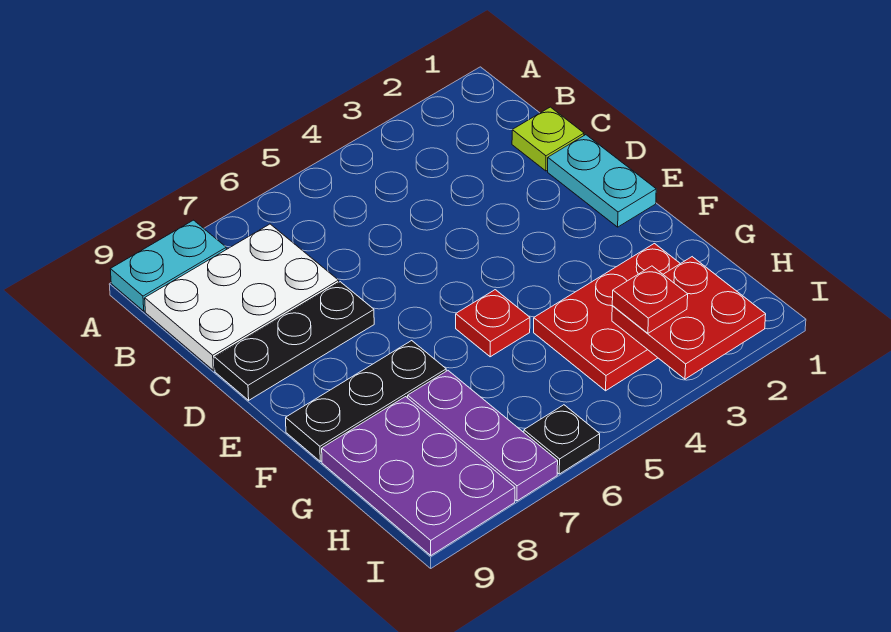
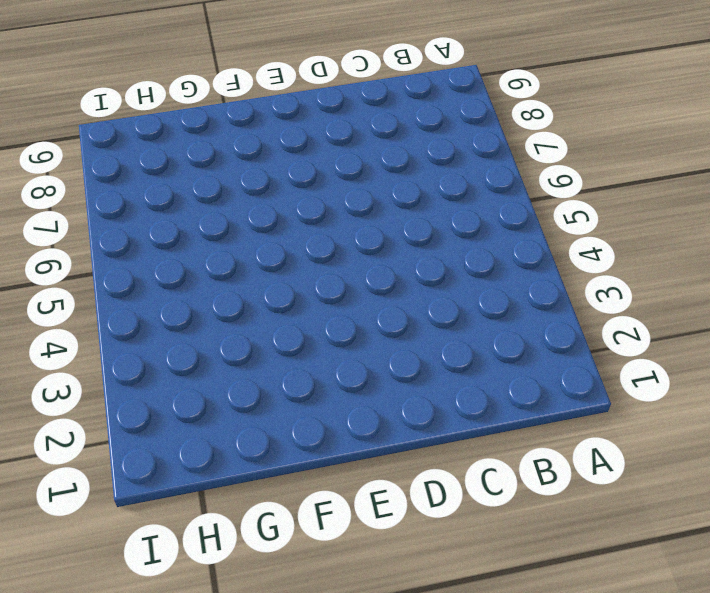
none -> cyan 1x2 plate [110,220,226,311]
none -> white 2x3 plate [145,224,339,370]
none -> lime 1x1 plate [512,107,584,171]

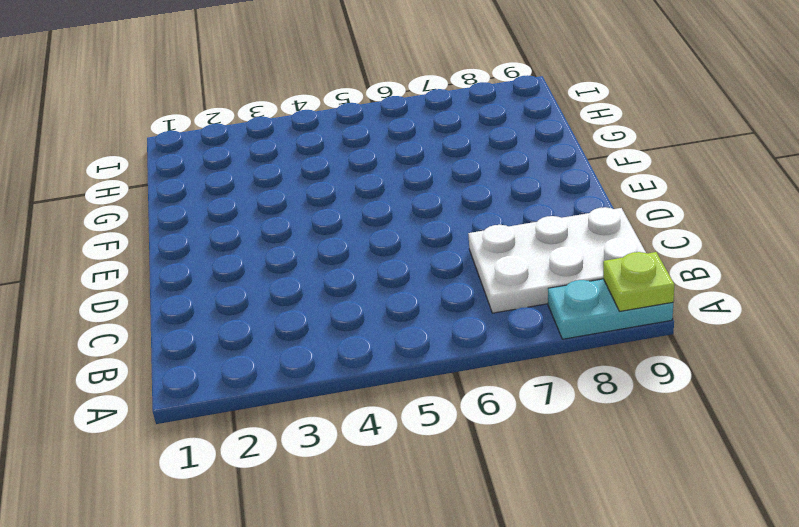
lime 1x1 plate [603,252,675,311] -> lime 1x1 plate moved to [512,107,584,171]
none -> cyan 1x2 plate [548,135,656,227]
none -> black 1x3 plate [214,282,374,400]
none -> red 1x1 plate [456,290,530,357]

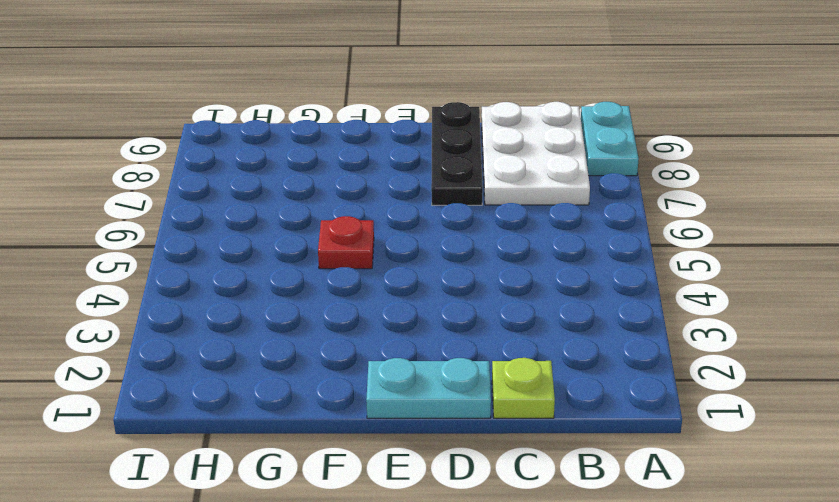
none -> black 1x3 plate [286,341,446,461]
none -> red 2x3 plate [534,244,680,391]
none -> purple 1x3 plate [408,371,558,501]

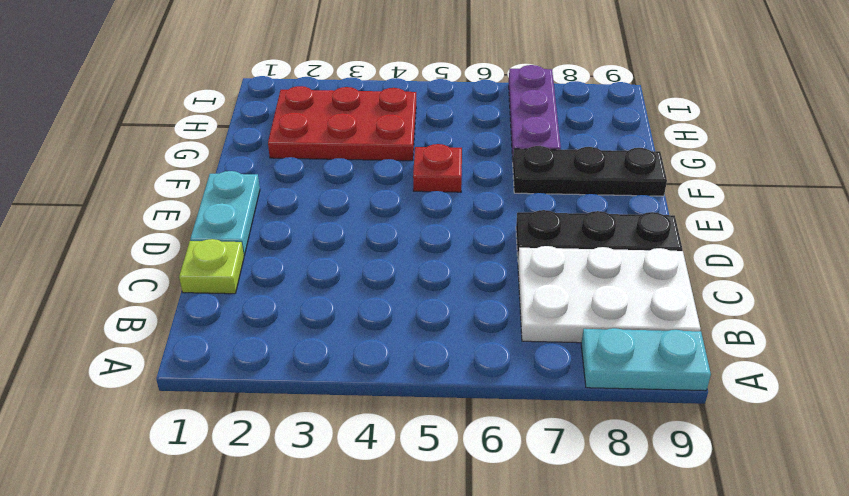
none -> purple 2x3 plate [322,397,515,555]
none -> black 1x1 plate [524,405,600,474]
none -> red 2x2 plate [612,257,766,379]

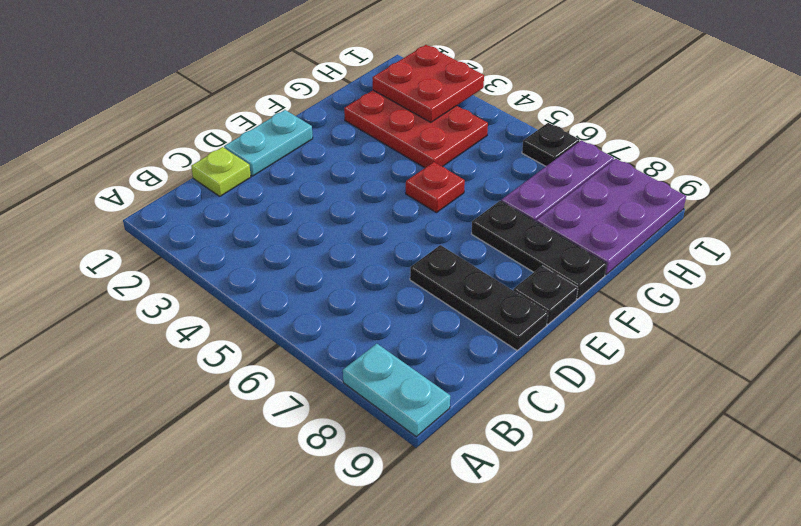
black 1x1 plate [513,266,578,324] -> none
none -> white 2x3 plate [145,224,339,370]
none -> red 1x1 plate [612,266,688,333]

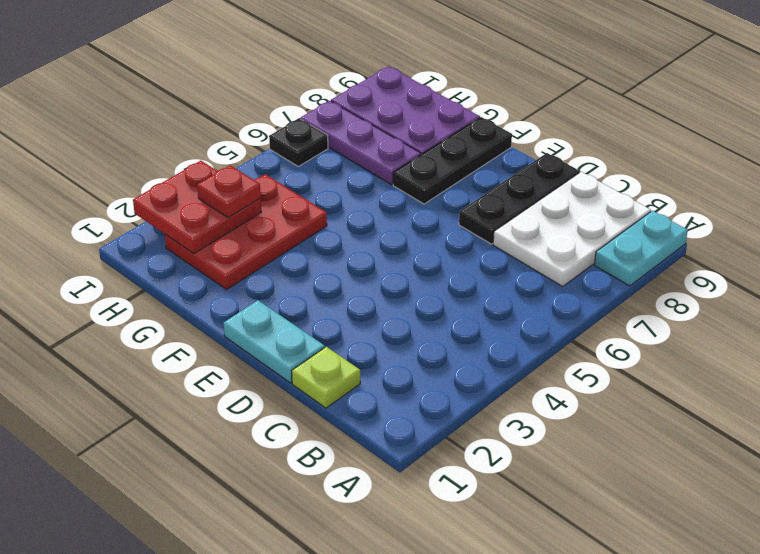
none -> red 1x1 plate [456,290,530,357]

